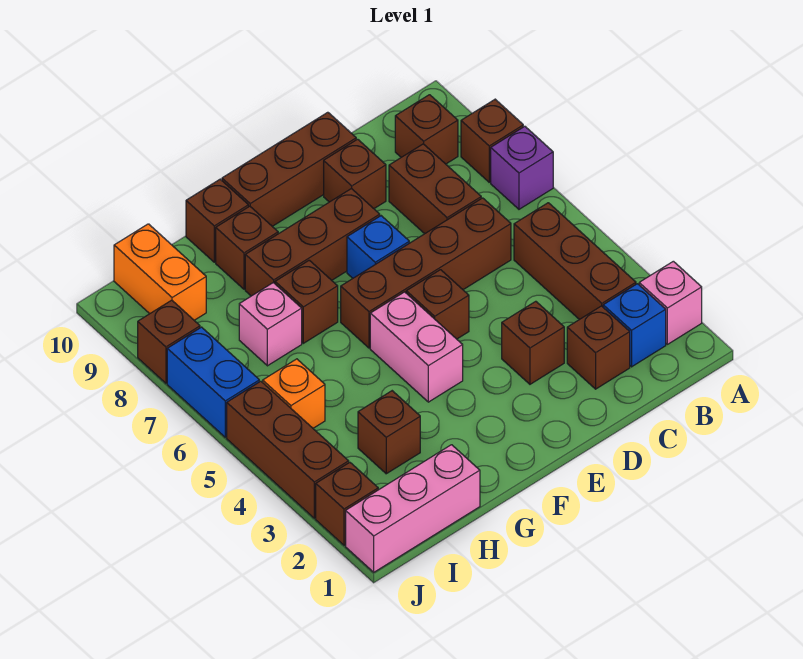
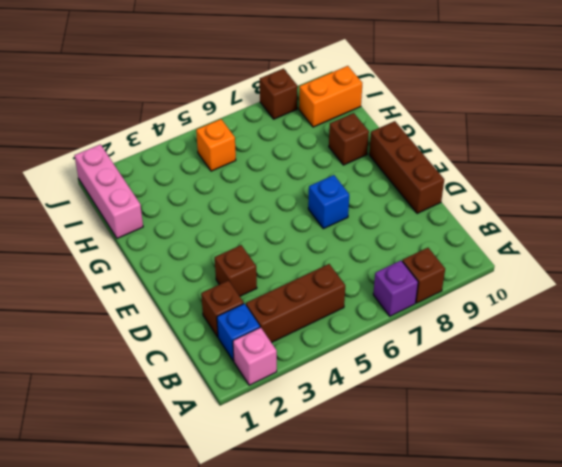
none -> brown 1x1 brick [395,95,458,164]
none -> brown 1x4 brick [341,198,511,348]
none -> brown 1x2 brick [389,144,481,234]

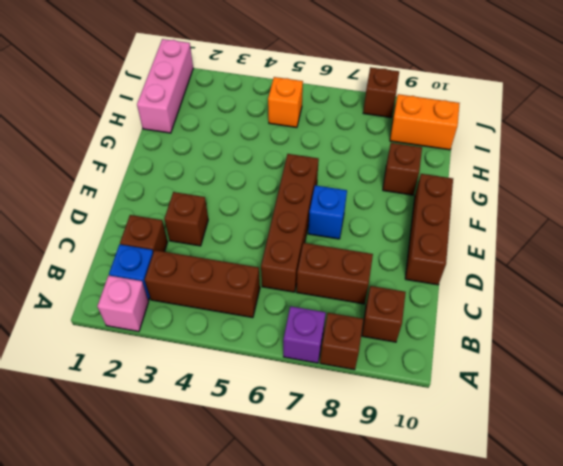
none -> brown 1x1 brick [324,139,386,208]
none -> brown 1x1 brick [406,270,469,339]
none -> brown 1x3 brick [245,188,380,296]

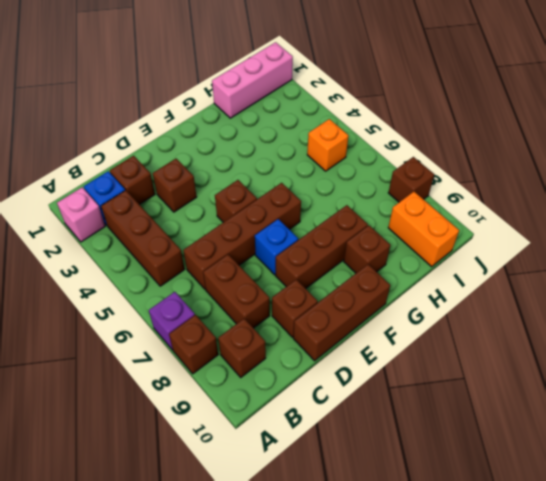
none -> pink 1x2 brick [370,292,463,402]
none -> brown 1x1 brick [275,260,338,343]
none -> brown 1x1 brick [186,179,248,262]

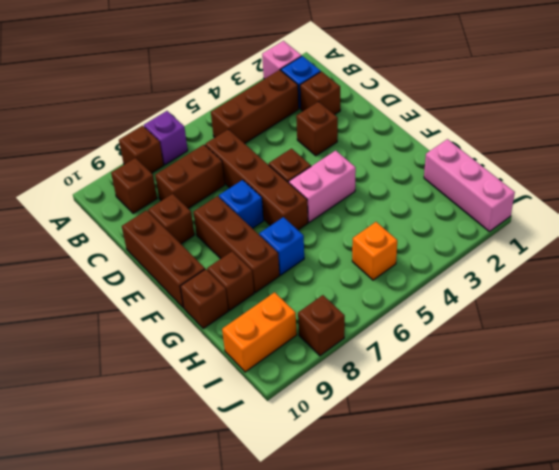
blue 1x1 brick [259,217,304,275] -> brown 1x1 brick [275,260,338,343]
none -> brown 1x1 brick [358,391,420,474]
none -> pink 1x1 brick [239,283,302,366]
none -> brown 1x1 brick [316,462,378,545]

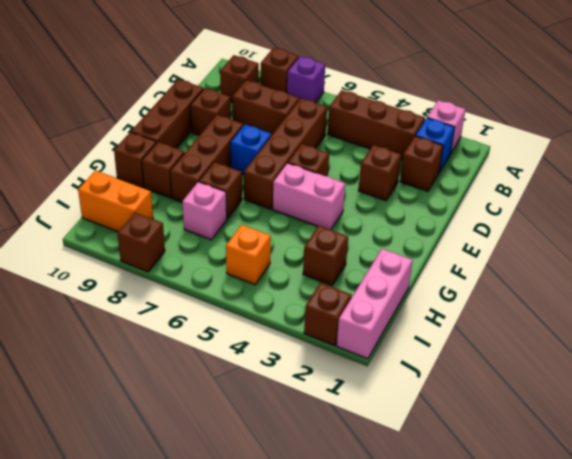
none -> brown 1x3 brick [227,381,349,518]
none -> blue 1x2 brick [167,327,259,437]

